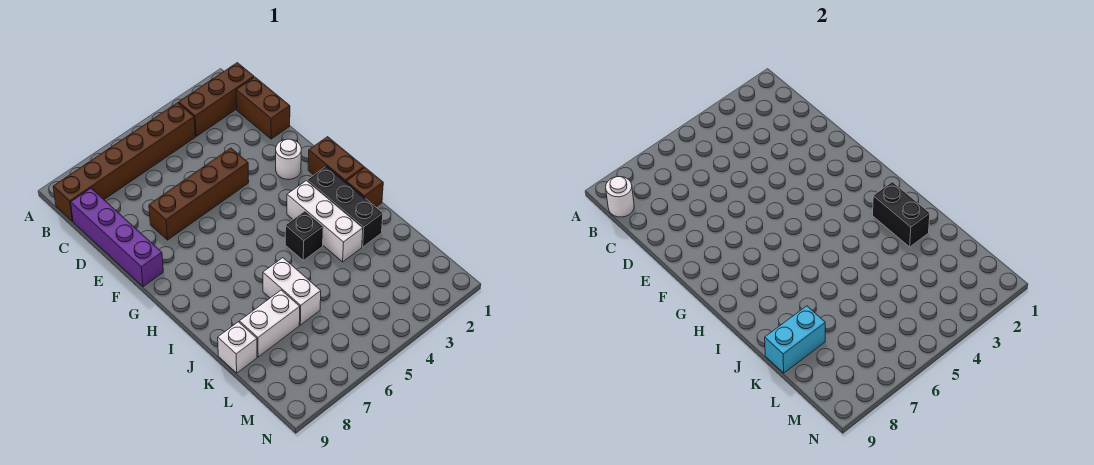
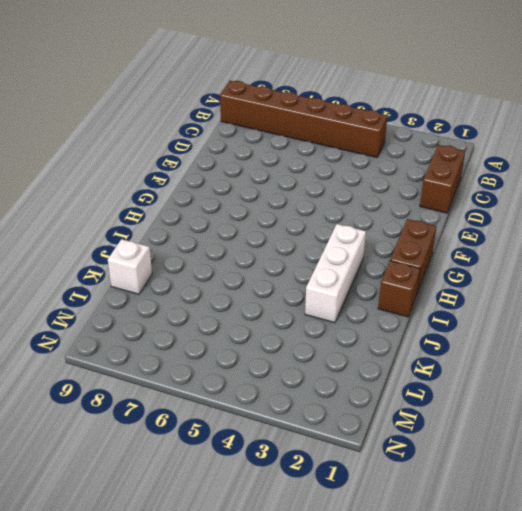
none -> brown 1x3 brick [179,63,254,136]
none -> purple 1x4 brick [71,188,163,287]
none -> brown 1x4 brick [149,148,249,240]

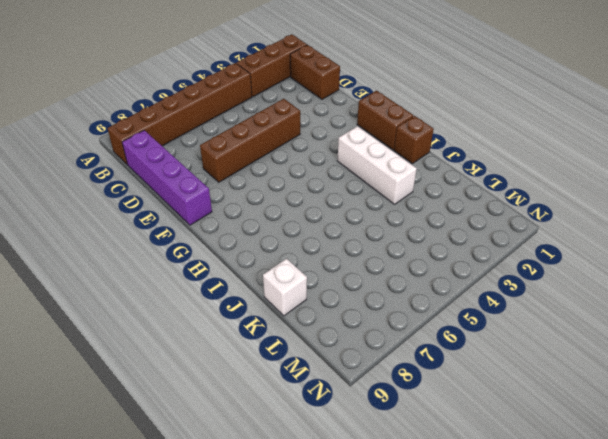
none -> white 1x1 round brick [276,139,301,180]
none -> black 1x3 brick [307,166,383,247]
none -> black 1x1 brick [285,211,323,260]

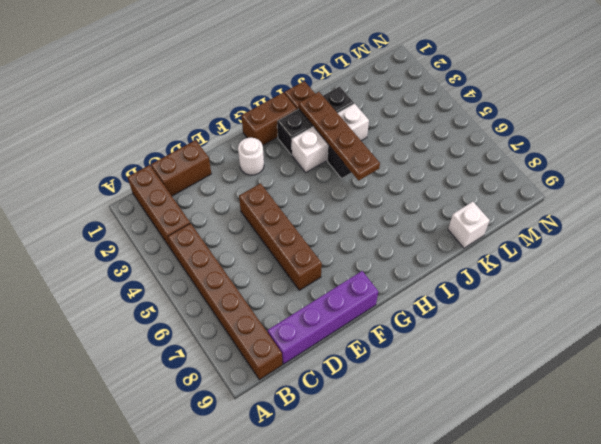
brown 1x4 plate [299,92,380,180] -> black 1x2 brick [873,182,930,247]
none -> white 1x2 brick [263,258,321,325]
none -> white 1x2 brick [239,290,300,357]
none -> white 1x1 round brick [606,177,634,217]

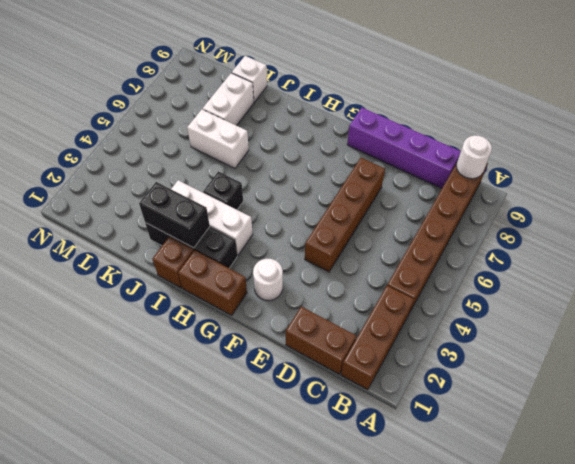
none -> cyan 1x2 brick [765,306,825,373]

